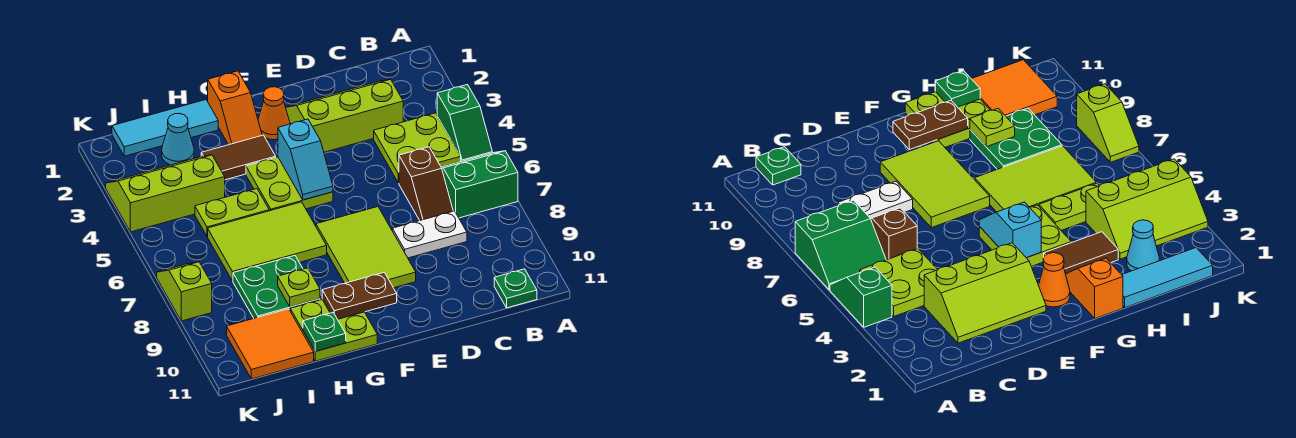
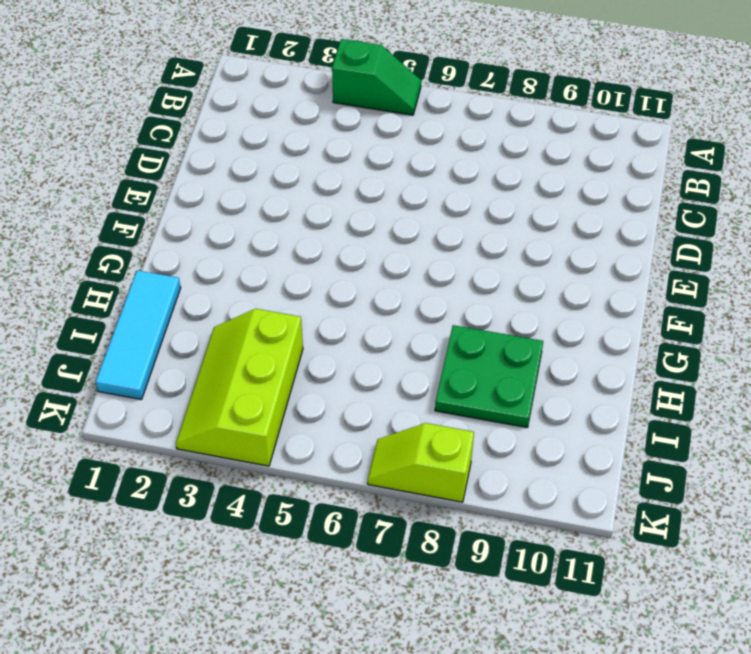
none -> green 2x2 slope [441,151,518,218]
none -> lime 2x2 plate [374,113,461,183]
none -> green 1x1 plate [494,269,537,308]

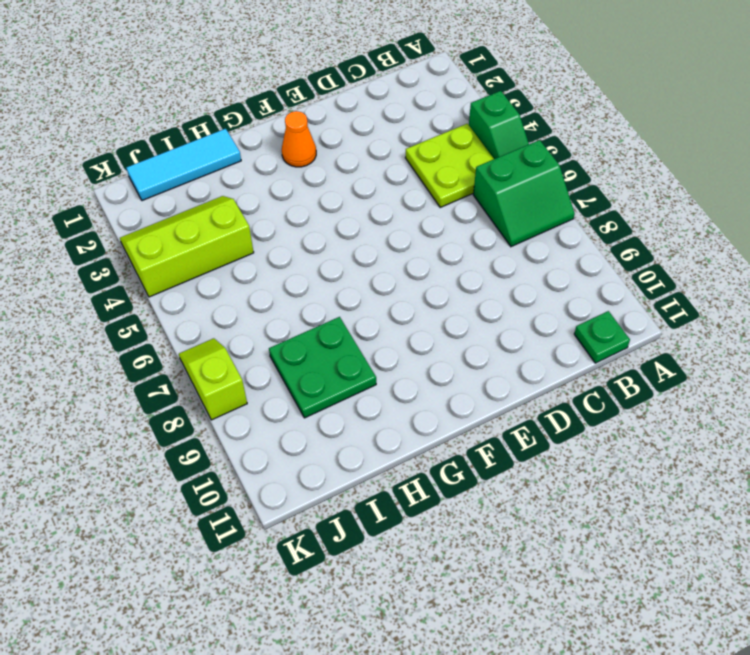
green 2x2 slope [473,140,575,247] -> green 2x2 slope turned to [441,151,518,218]
none -> lime 2x3 slope [286,79,403,152]
none -> brown 1x2 slope [399,147,453,220]
none -> white 1x2 plate [392,211,467,258]

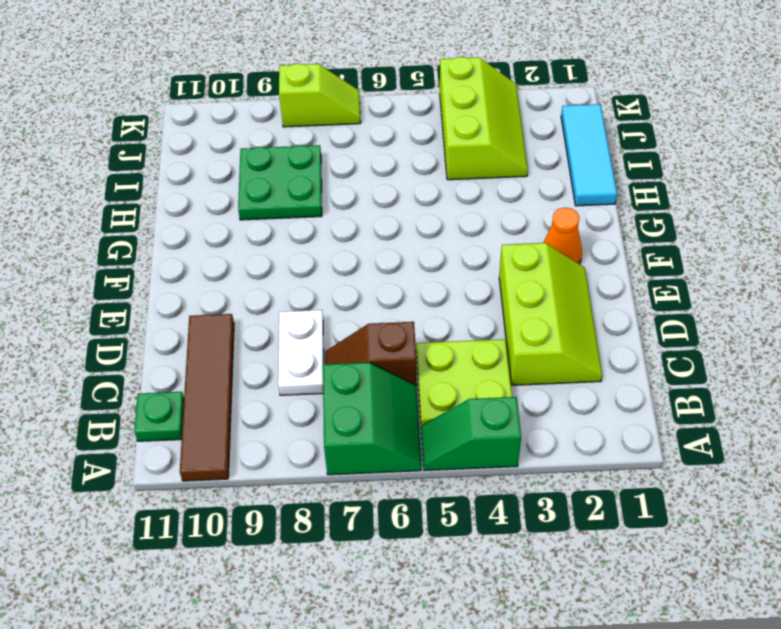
brown 1x4 tile [180,314,234,481] -> none
none -> lime 2x3 tile [316,207,416,288]
none -> lime 2x2 plate [246,157,333,211]
none -> orange 1x2 slope [208,71,262,145]

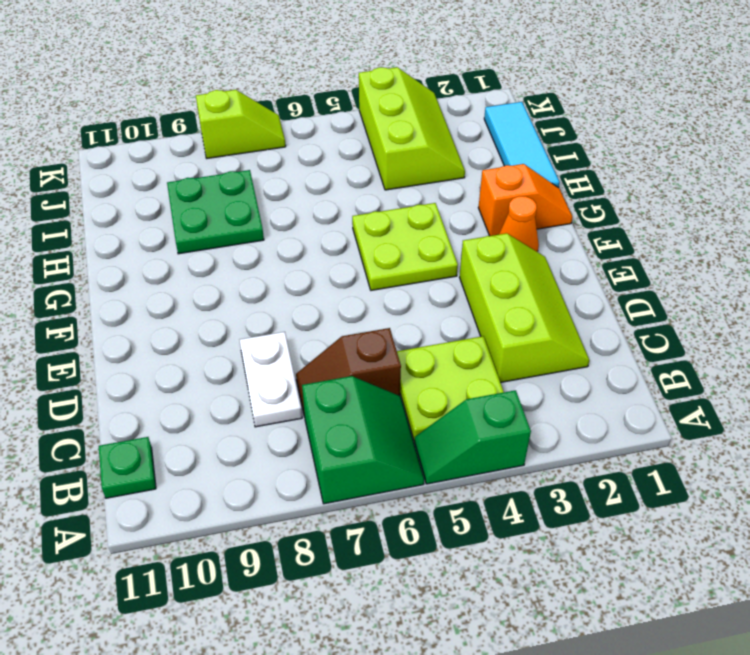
orange 1x2 slope [478,164,573,236] -> orange 1x2 slope turned to [208,71,262,145]
none -> lime 2x3 tile [316,207,416,288]
none -> brown 1x2 tile [201,135,276,180]
none -> lime 2x3 tile [208,202,327,281]

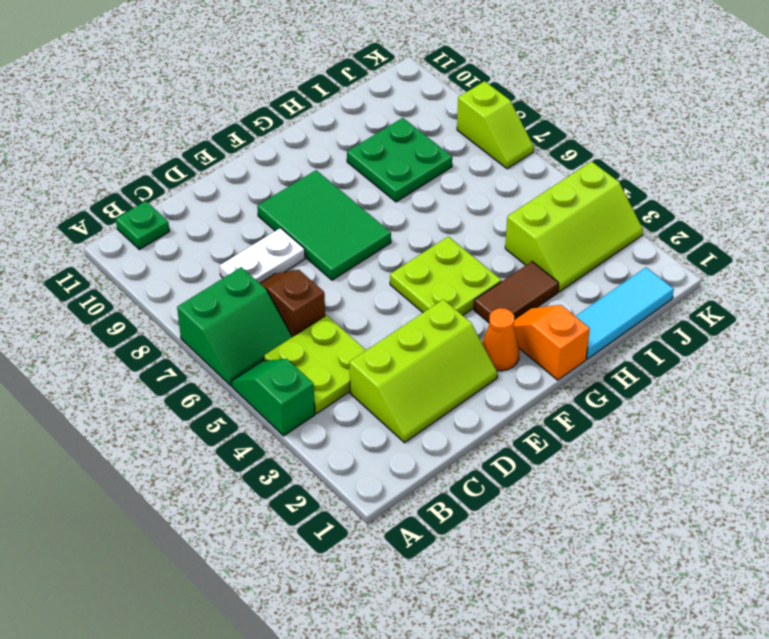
green 2x3 tile [257,170,391,280] -> lime 2x3 tile [316,207,416,288]
none -> lime 2x3 tile [208,202,327,281]
none -> lime 2x2 plate [290,300,377,361]
none -> lime 1x2 plate [195,189,269,236]

